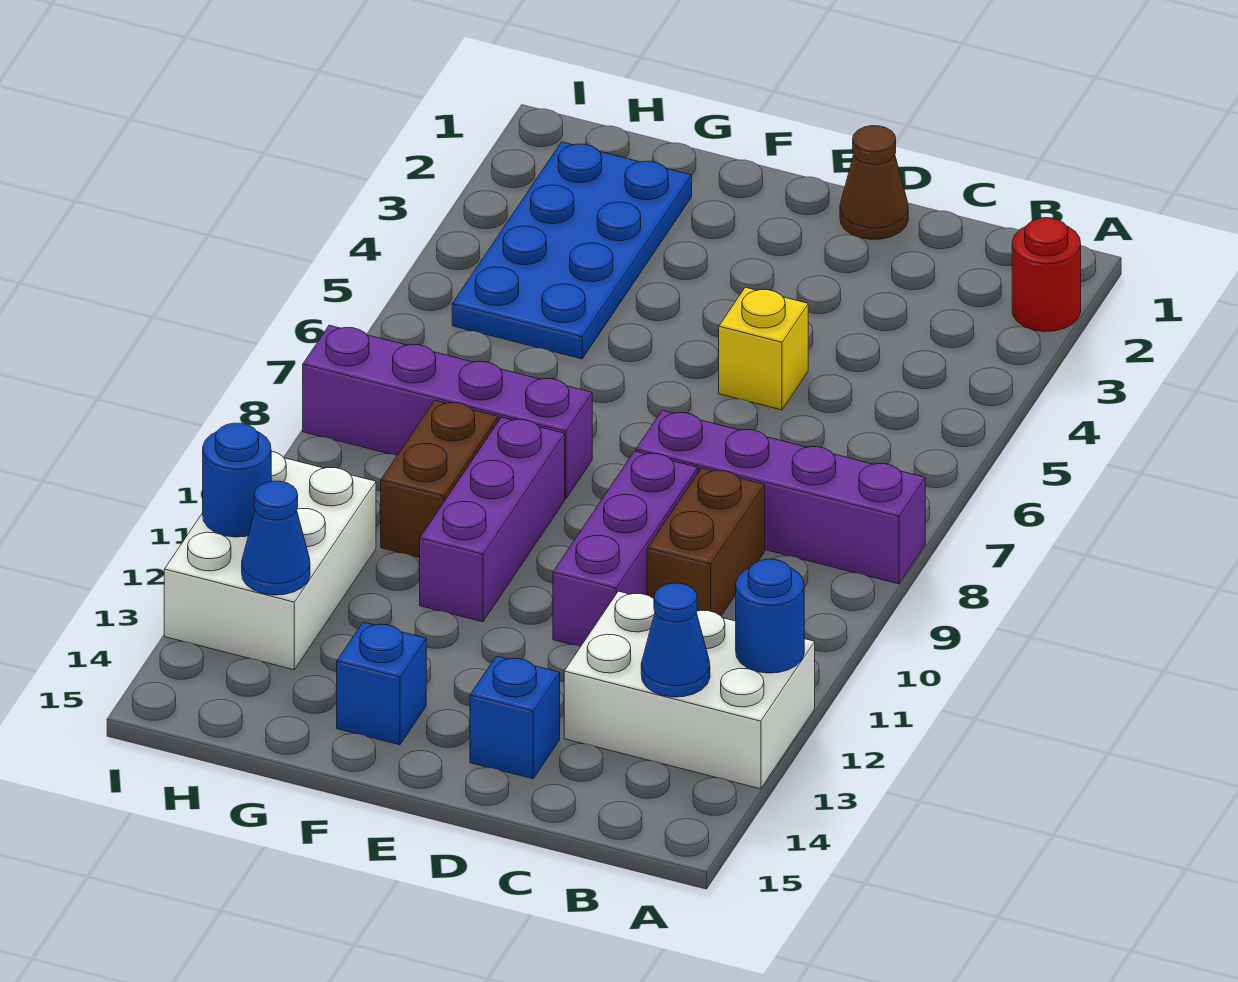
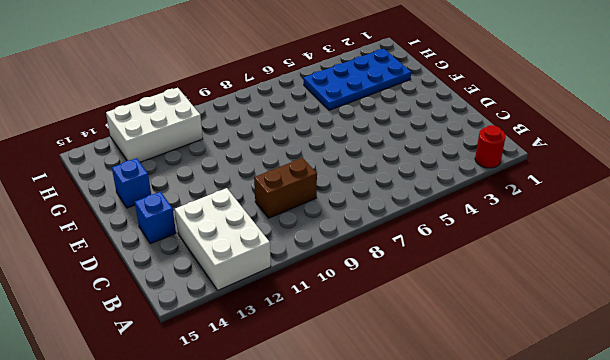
none -> purple 1x4 brick [636,410,925,584]
none -> brown 1x1 cone [840,126,908,240]
none -> yellow 1x1 brick [719,287,808,410]

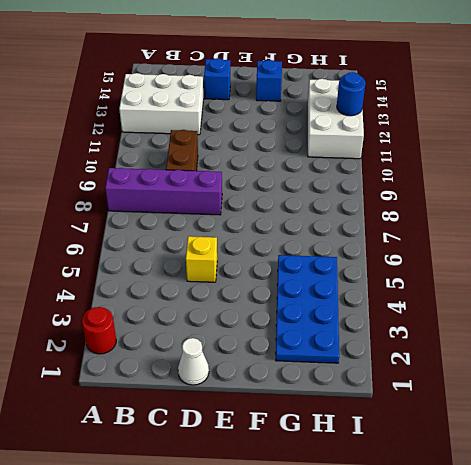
white 1x1 cone [178,338,209,385] -> brown 1x1 cone [840,126,908,240]
none -> purple 1x3 brick [553,451,698,646]
none -> purple 1x4 brick [303,325,592,499]
none -> purple 1x3 brick [420,417,565,622]

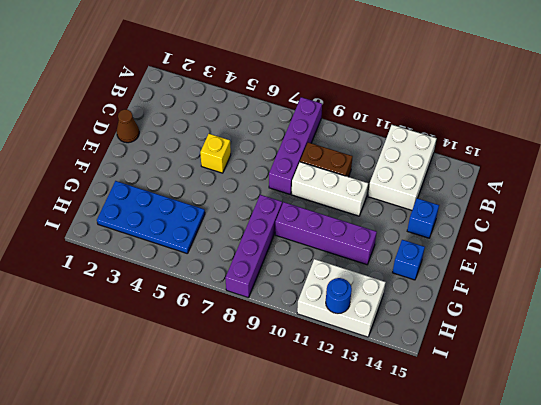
white 1x3 brick [292,162,368,216] -> purple 1x3 brick [553,451,698,646]
purple 1x4 brick [275,202,377,265] -> purple 1x3 brick [420,417,565,622]
none -> red 1x1 round brick [1012,218,1081,332]
none -> brown 1x2 brick [381,400,498,558]
none -> blue 1x1 round brick [736,559,804,673]

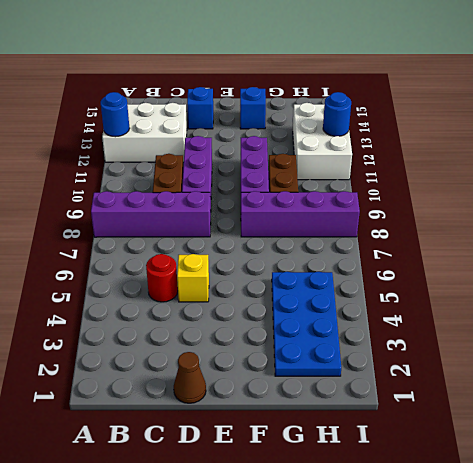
red 1x1 round brick [146,254,178,302] -> red 1x1 round brick moved to [1012,218,1081,332]
none -> blue 1x1 cone [641,583,710,697]
none -> blue 1x1 cone [242,481,310,595]

